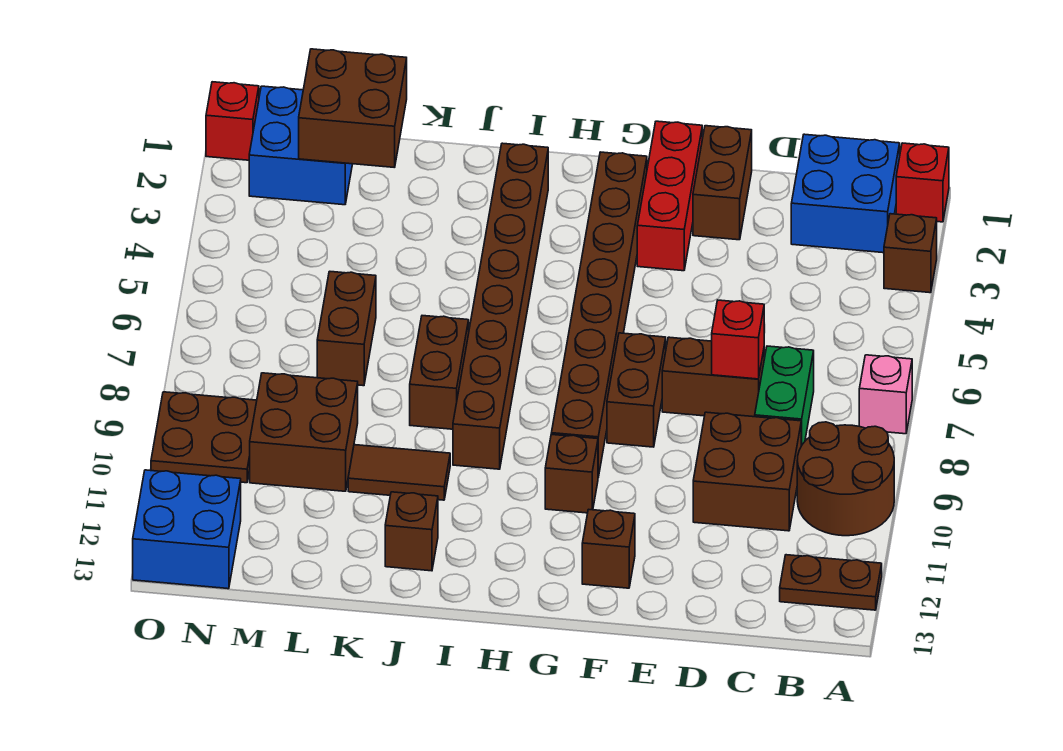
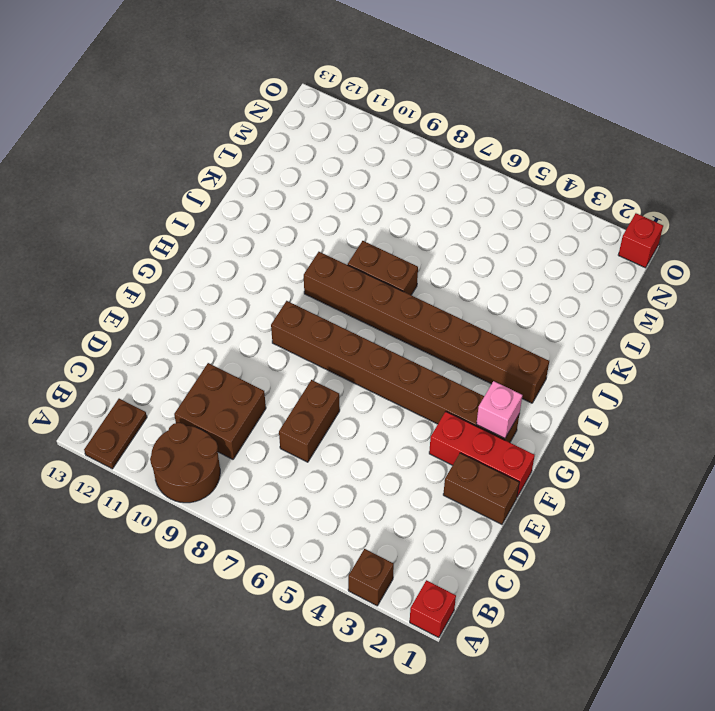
pink 1x1 brick [476,381,522,438] -> pink 1x1 brick moved to [859,355,912,434]
none -> blue 2x2 brick [791,134,900,253]
none -> green 1x2 brick [755,346,814,446]
none -> brown 1x2 brick [607,333,666,447]

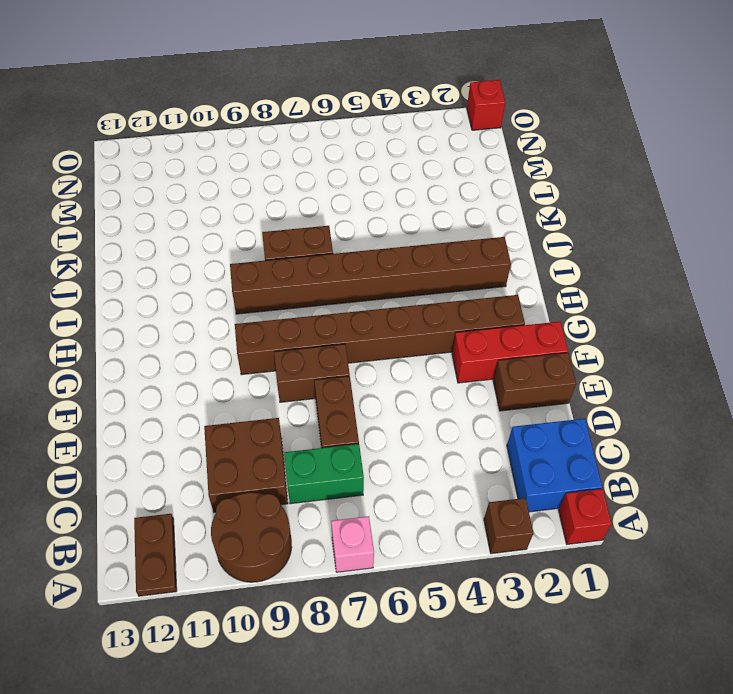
none -> brown 1x1 brick [582,509,635,588]
none -> brown 1x1 brick [545,434,598,513]
none -> brown 1x2 tile [348,445,450,500]

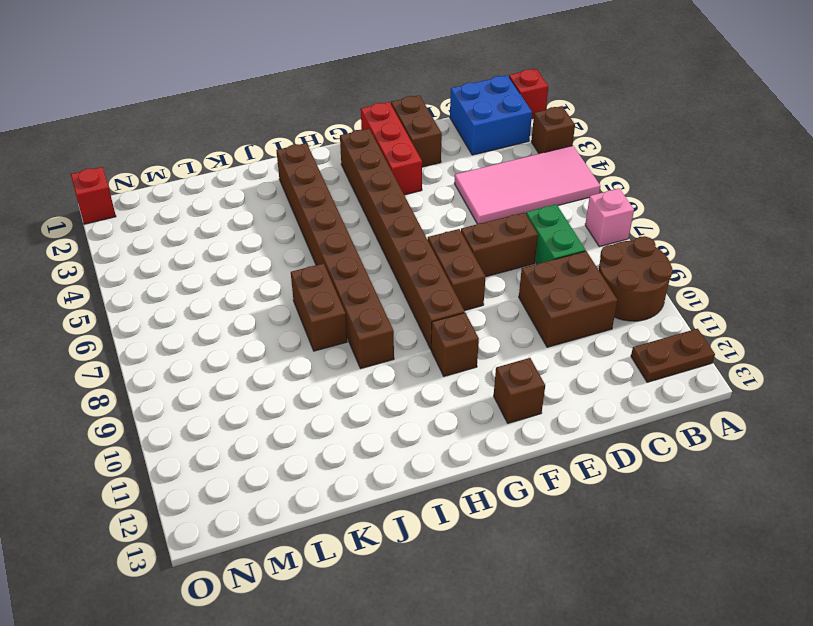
pink 2x4 tile [454,146,600,224] -> none
none -> brown 1x2 tile [348,445,450,500]
none -> brown 1x1 brick [385,492,438,571]
none -> brown 1x2 brick [317,271,376,386]

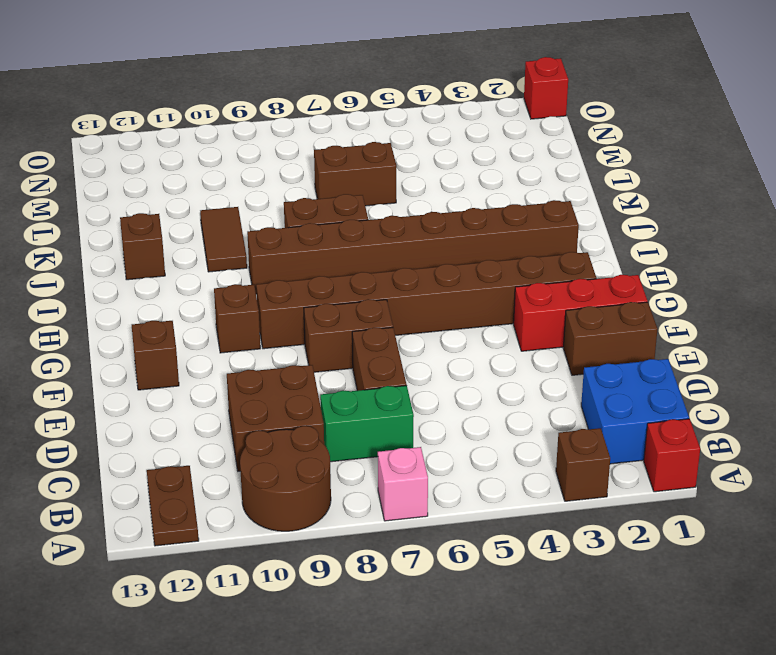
none -> brown 2x2 brick [250,373,358,491]
none -> blue 2x2 brick [249,86,352,205]
none -> brown 2x2 plate [151,392,257,483]

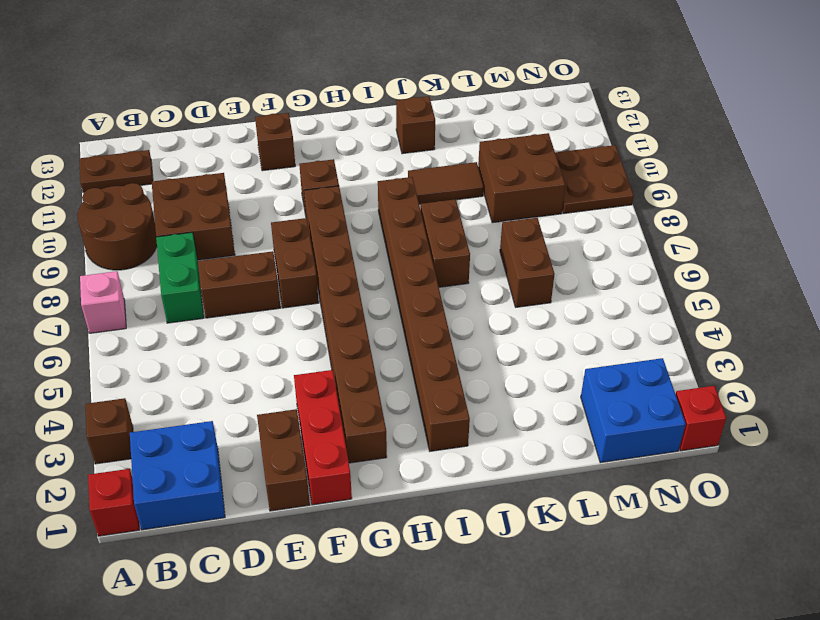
none -> blue 2x2 brick [133,470,241,589]
none -> red 1x1 brick [712,300,764,379]
none -> brown 2x2 brick [299,49,407,168]

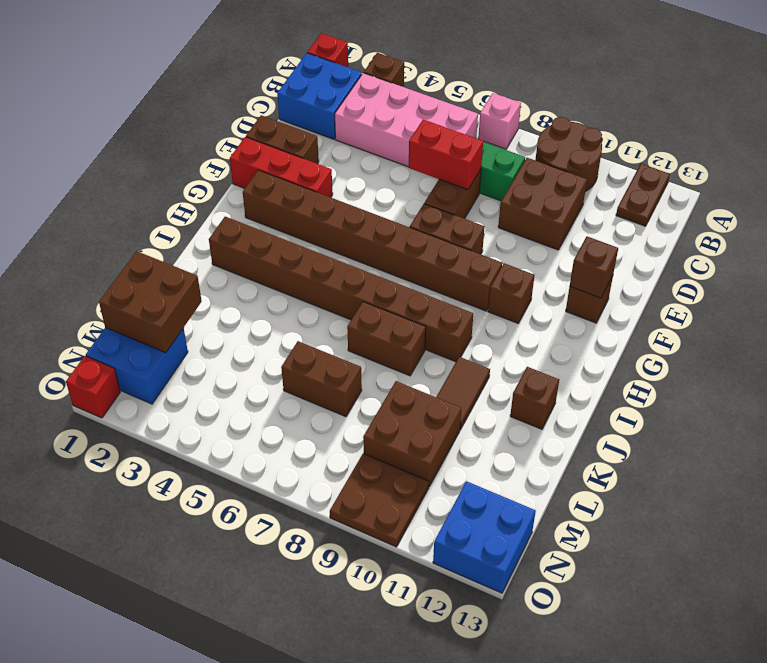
pink 2x4 brick [335,73,478,167] -> none
red 1x2 brick [409,120,483,190] -> red 1x1 brick [712,300,764,379]
brown 1x1 brick [570,236,618,298] -> none

